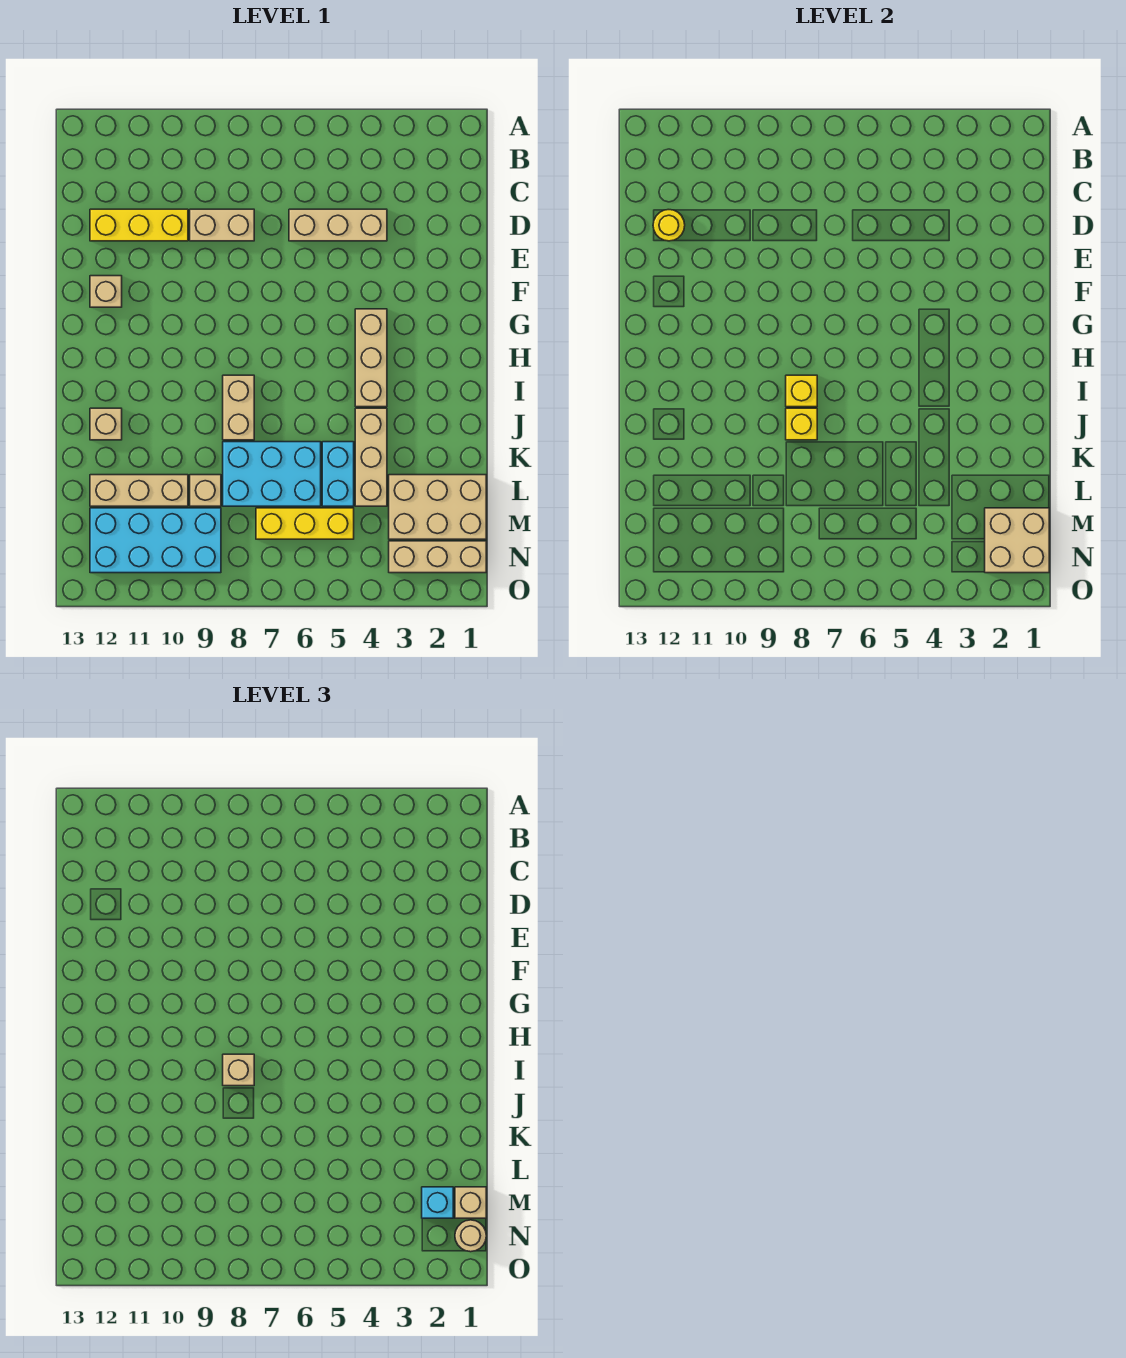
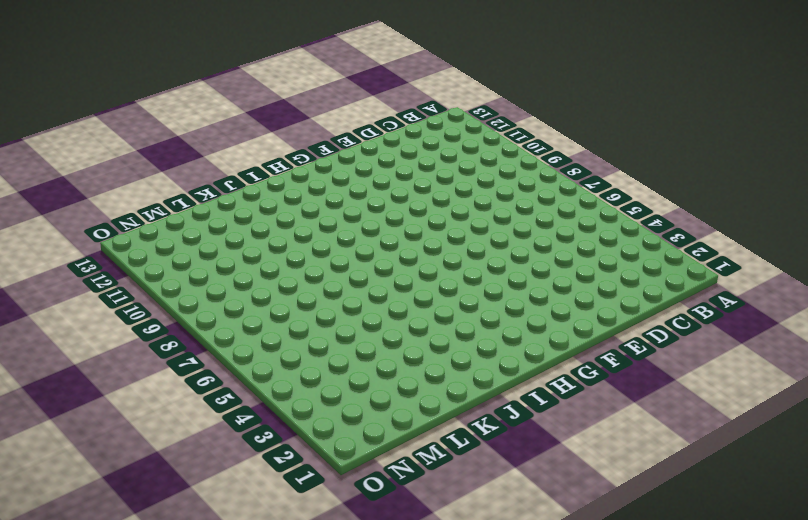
none -> tan 1x3 brick [289,209,387,241]
none -> tan 1x2 brick [190,209,254,241]
none -> yellow 1x3 brick [90,209,188,241]

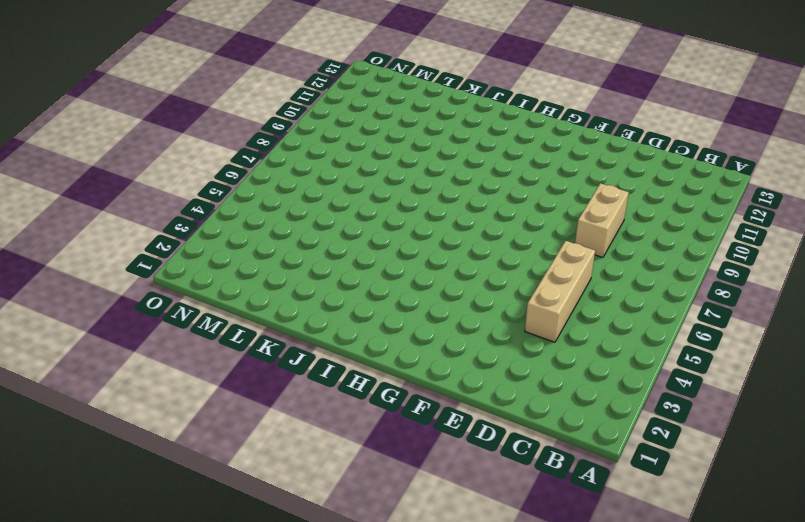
none -> yellow 1x3 brick [90,209,188,241]
none -> tan 1x1 brick [90,276,122,307]
none -> tan 1x3 brick [355,309,387,407]

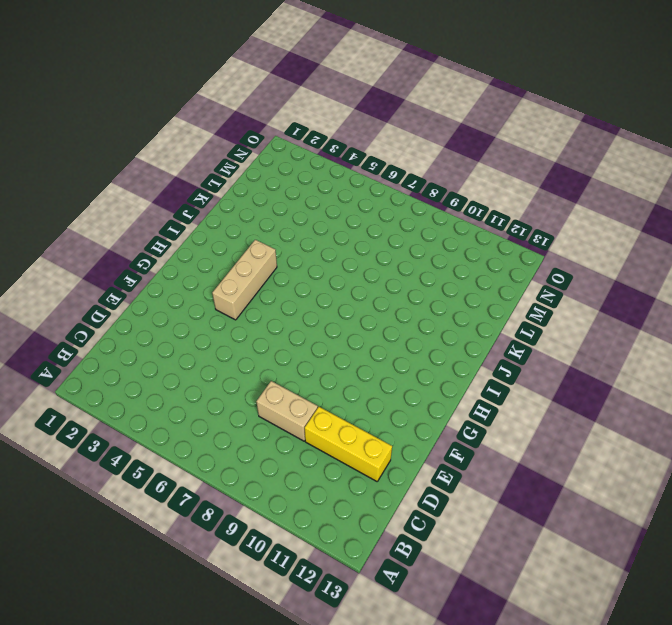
none -> tan 1x3 brick [289,209,387,241]
none -> tan 1x1 brick [90,276,122,307]
none -> tan 1x2 brick [223,375,254,440]

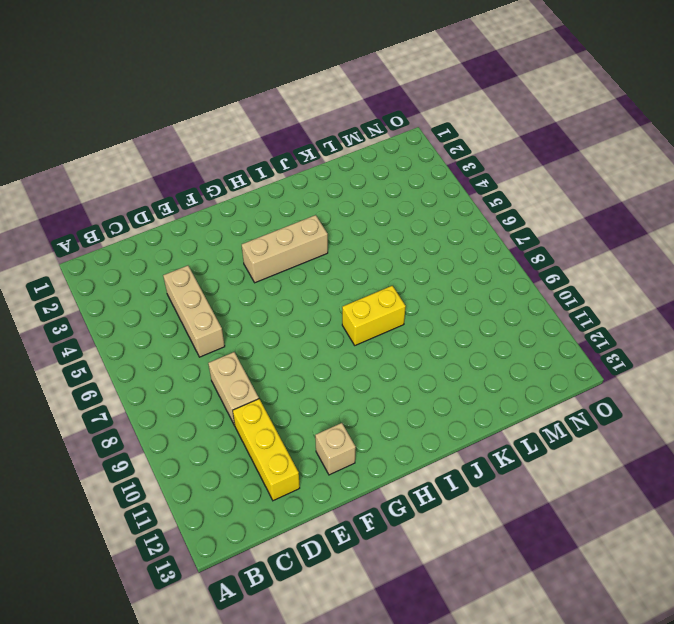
yellow 1x2 brick [342,286,406,345] -> tan 1x2 brick [223,375,254,440]
none -> tan 1x3 brick [355,408,387,506]
none -> tan 1x1 brick [90,408,122,440]
none -> cyan 1x2 brick [322,442,354,506]

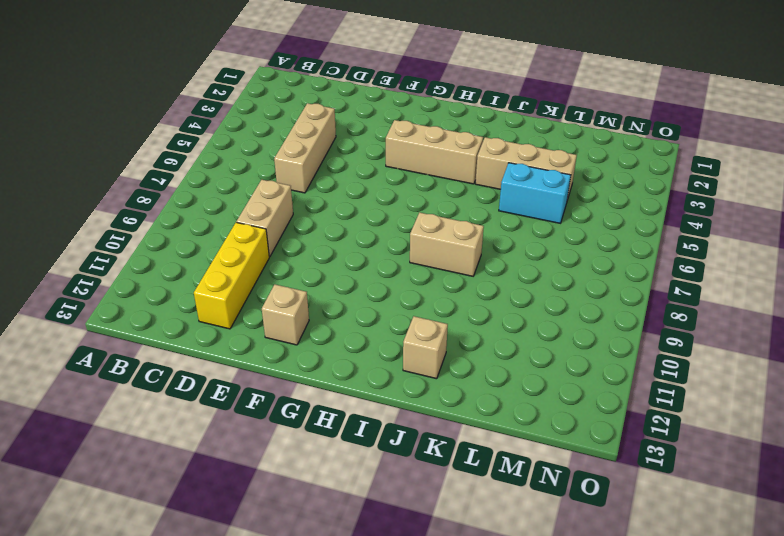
none -> cyan 2x3 brick [223,442,321,506]
none -> tan 2x3 brick [389,475,486,539]
none -> tan 1x1 brick [190,475,221,506]

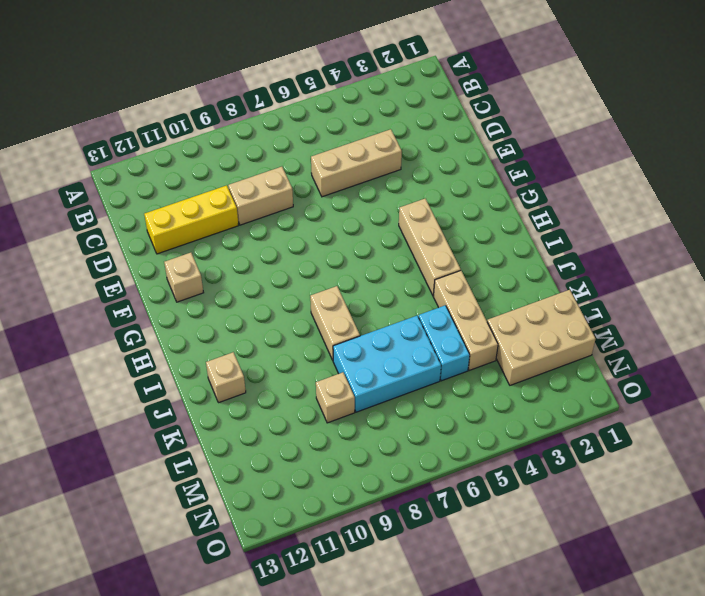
none -> tan 1x3 brick [90,475,188,506]
none -> yellow 1x3 brick [256,508,354,539]
none -> cyan 2x4 brick [90,508,221,573]

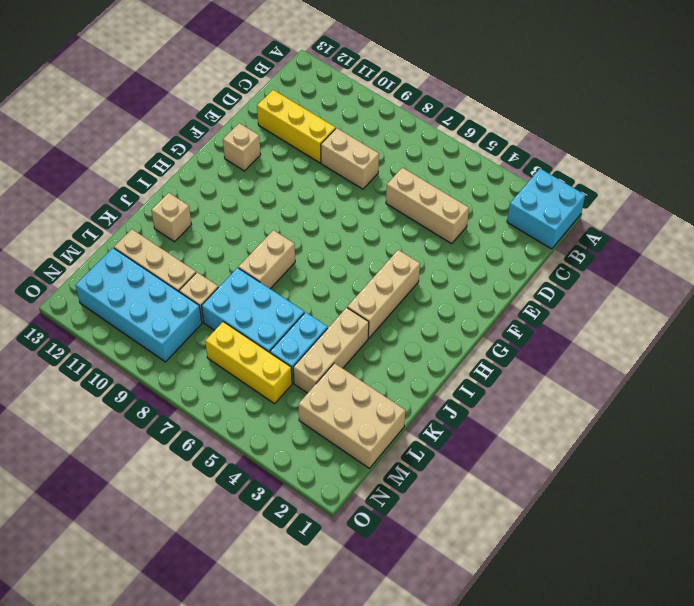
cyan 2x2 brick [507,169,585,249] -> none
none -> tan 1x3 brick [389,541,486,573]
none -> yellow 1x1 round brick [653,210,685,241]
none -> yellow 1x1 brick [786,375,817,407]

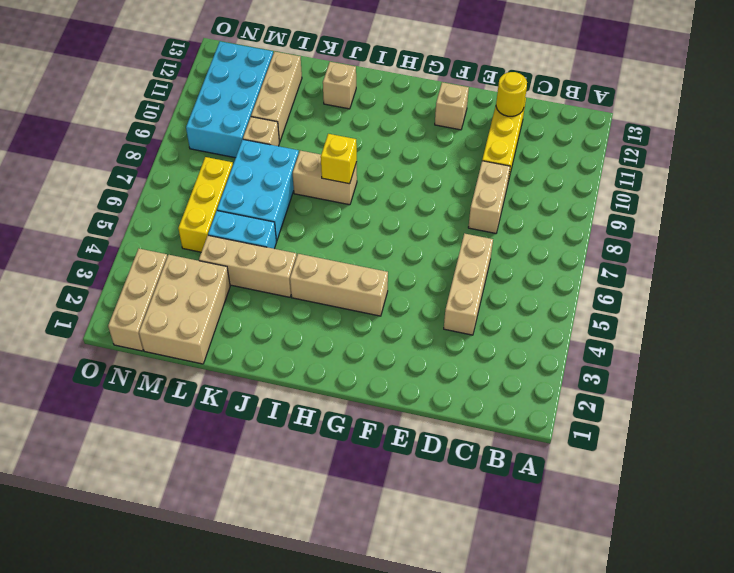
none -> yellow 1x1 brick [786,408,817,440]
none -> tan 2x2 brick [985,508,1049,573]
none -> tan 1x1 brick [223,1054,254,1086]

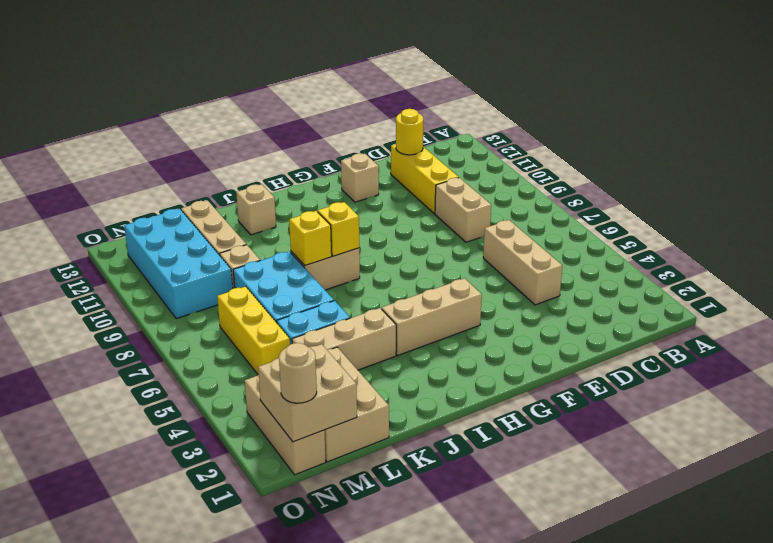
none -> tan 1x1 brick [223,1054,254,1086]
none -> tan 1x1 brick [455,1187,486,1218]
none -> cyan 1x1 brick [422,1187,453,1218]

